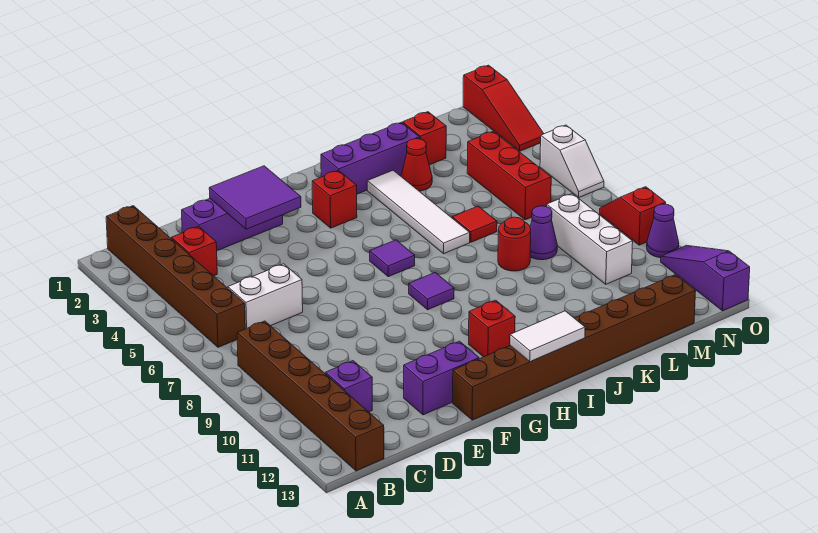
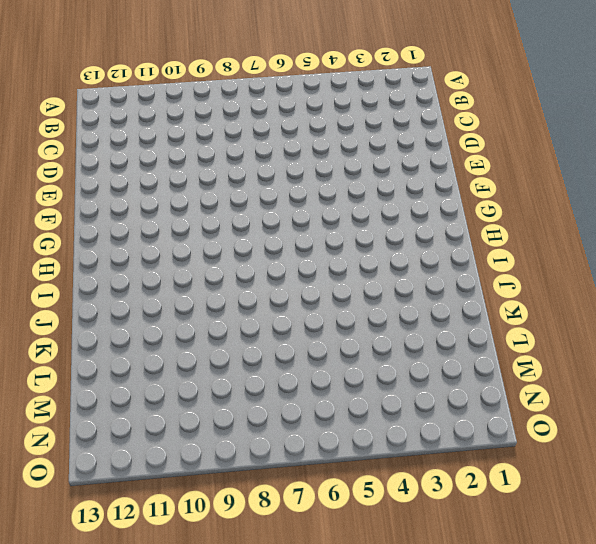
none -> brown 1x6 brick [106,206,245,347]
none -> brown 1x6 brick [237,321,384,471]
none -> red 1x1 brick [172,226,217,276]

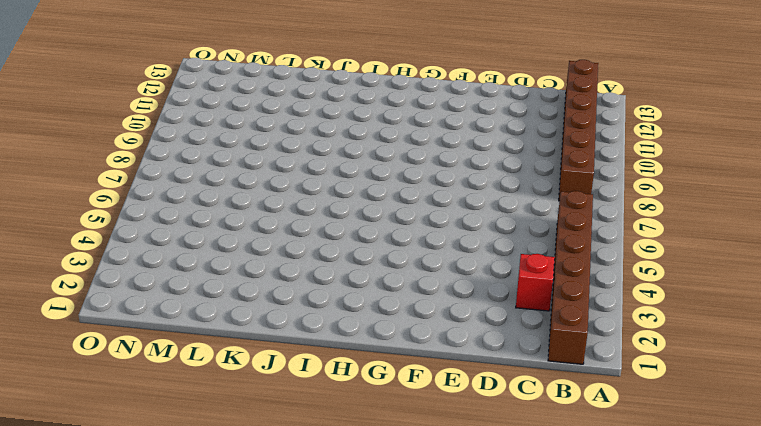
none -> white 1x2 brick [228,264,303,329]
none -> purple 1x1 brick [325,361,372,412]
none -> purple 1x3 brick [182,199,283,250]

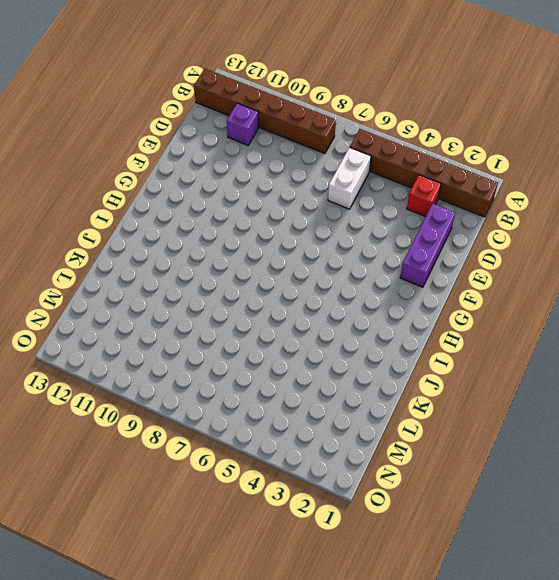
none -> purple 1x2 brick [404,341,479,415]
none -> brown 1x8 brick [453,275,696,420]
none -> red 1x1 brick [312,170,357,228]

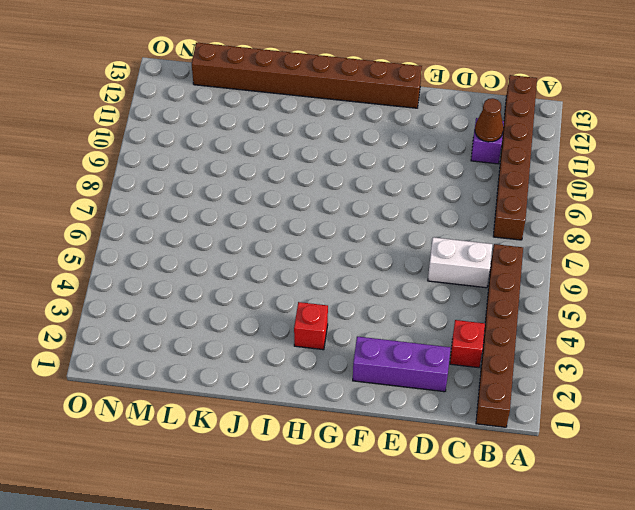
brown 1x1 cone [475,98,503,142] -> none
none -> purple 1x2 brick [404,341,479,415]
none -> purple 1x1 tile [370,240,415,277]
none -> purple 1x1 tile [409,273,454,310]

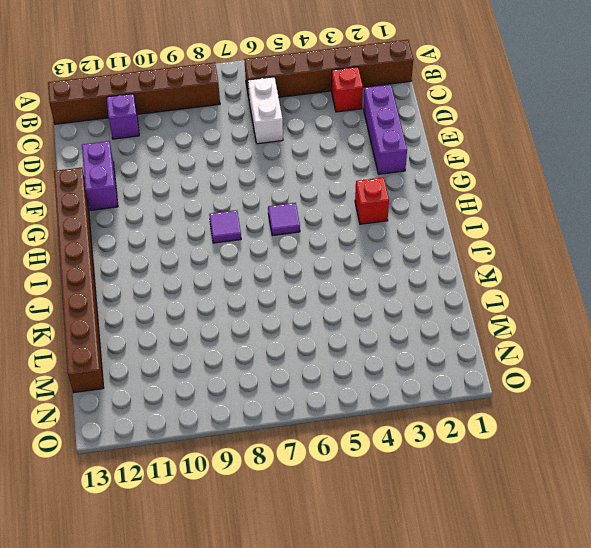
none -> red 1x1 brick [469,300,515,357]
none -> purple 1x3 brick [321,122,419,194]
none -> white 1x4 tile [367,170,470,254]

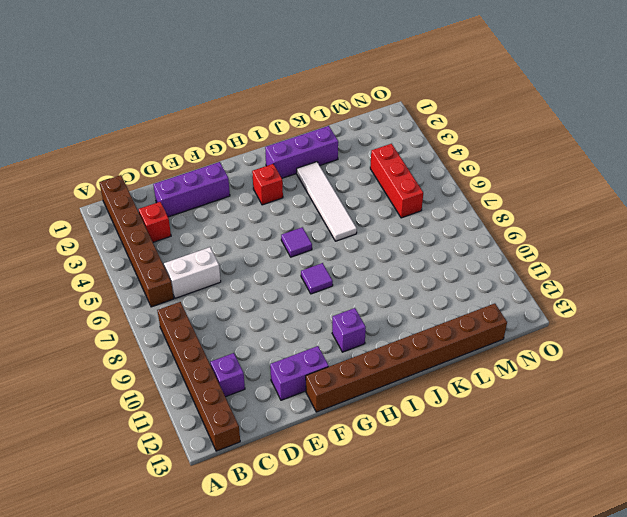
purple 1x1 brick [332,308,366,352] -> red 1x1 brick [469,300,515,357]
none -> red 1x1 cone [401,139,432,191]
none -> red 1x1 tile [452,206,497,242]
none -> red 1x1 round brick [498,217,531,271]

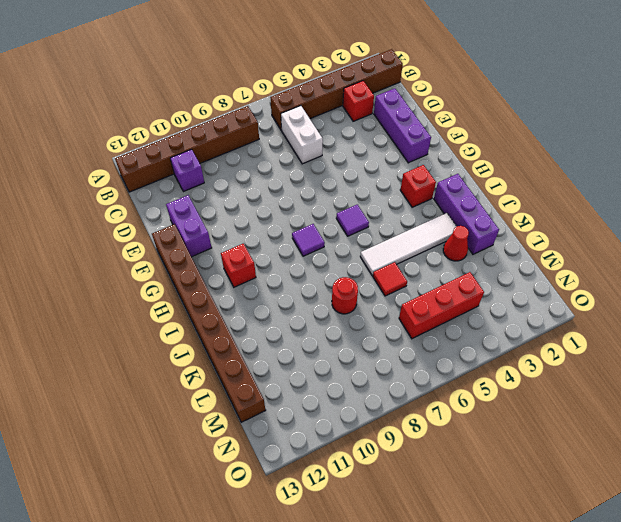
none -> red 1x1 brick [403,112,446,165]
none -> purple 1x1 cone [530,206,557,260]
none -> white 1x3 brick [547,194,633,284]

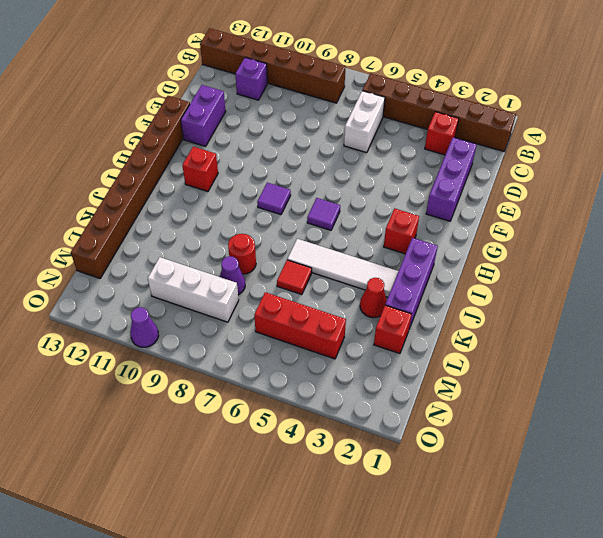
none -> red 1x3 slope [463,65,544,151]
none -> white 1x2 slope [540,125,604,197]
none -> red 1x2 slope [600,187,666,245]

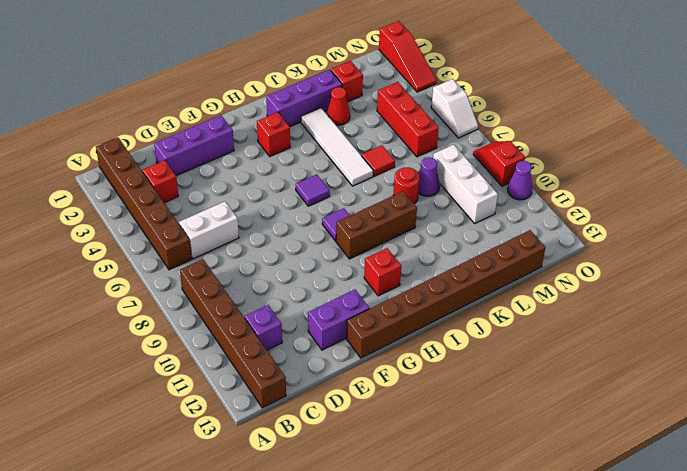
brown 1x3 brick [336,191,417,259] -> none
none -> purple 1x3 slope [661,245,750,311]
none -> purple 2x2 tile [209,166,301,229]
none -> white 1x2 tile [510,311,585,362]

